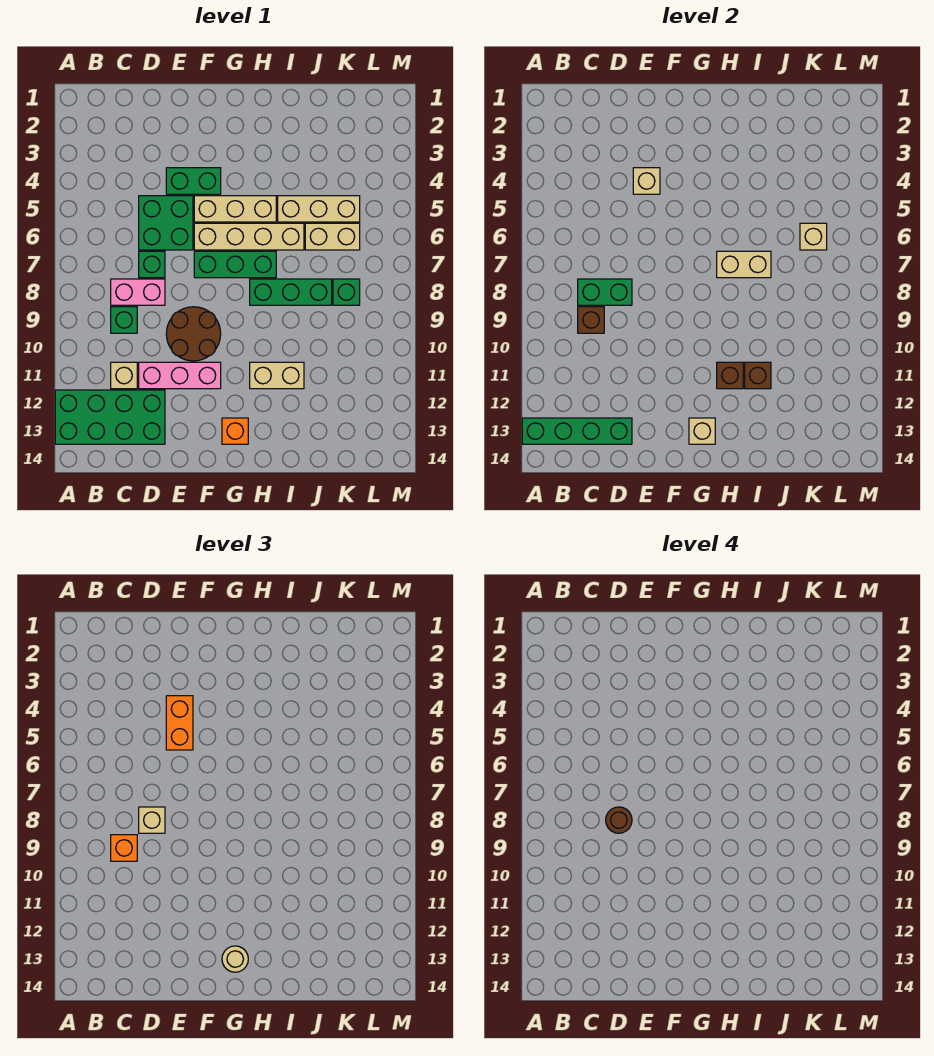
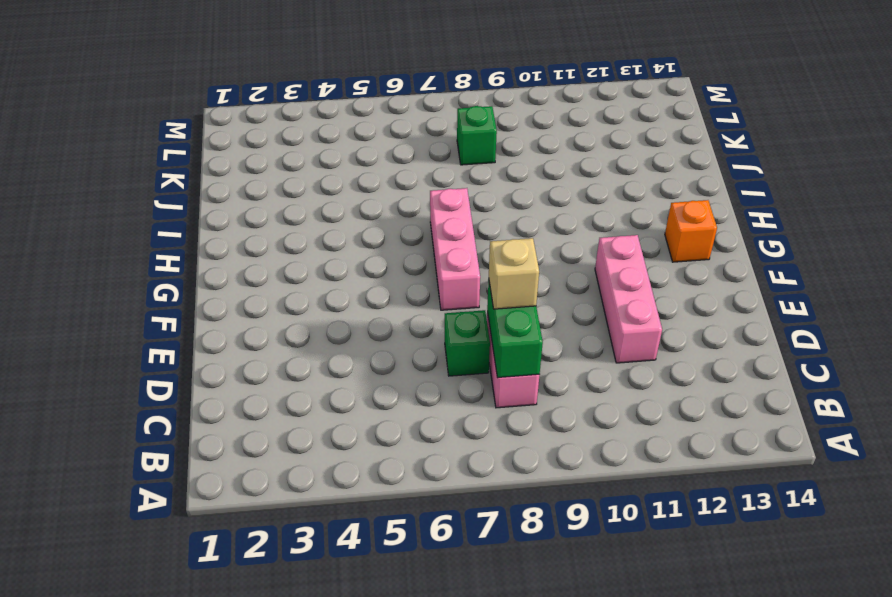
pink 1x3 brick [430,188,480,310] -> green 1x3 brick [194,251,276,278]
none -> green 2x4 brick [55,390,165,444]
none -> green 1x1 brick [111,307,137,333]
none -> tan 1x1 brick [111,362,137,389]
none -> green 2x2 brick [139,196,193,250]

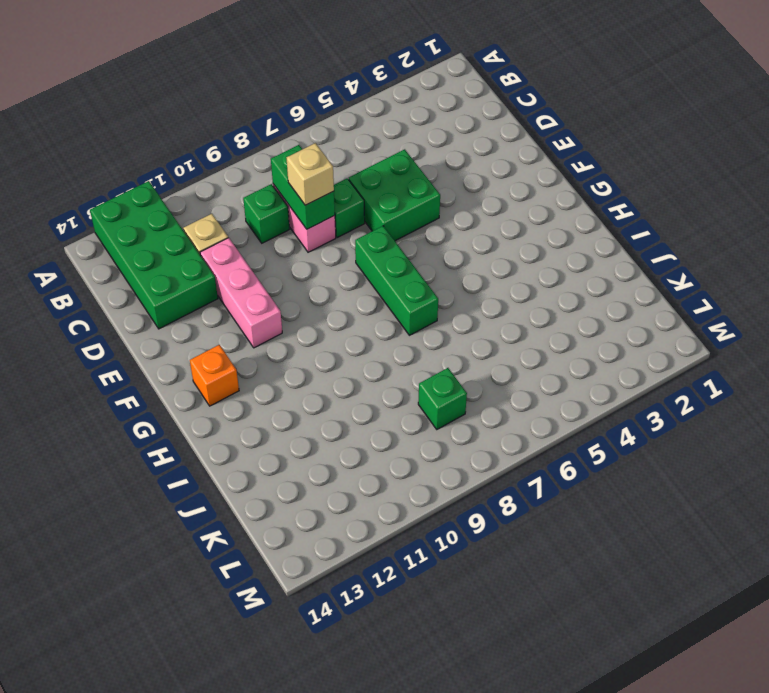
none -> green 1x2 brick [166,168,221,194]
none -> brown 2x2 round brick [166,307,221,361]
none -> tan 1x3 brick [194,196,276,222]
none -> tan 1x4 brick [194,223,304,250]

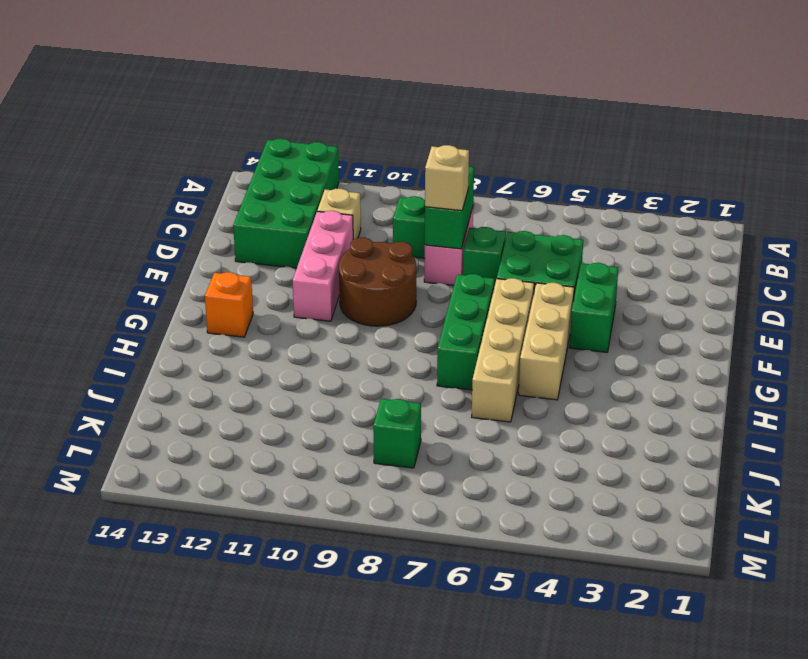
none -> green 1x3 brick [250,279,332,305]
none -> tan 1x2 brick [250,362,304,389]
none -> tan 1x3 brick [278,196,360,222]
none -> tan 1x2 brick [305,223,360,250]

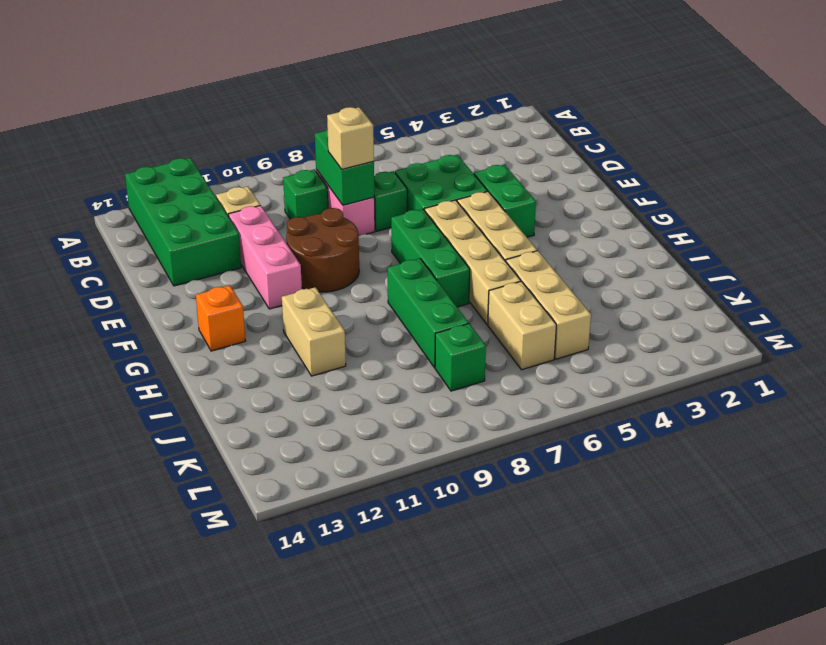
none -> green 1x4 brick [522,418,632,444]
none -> brown 1x1 brick [578,307,604,333]
none -> tan 1x1 brick [633,168,660,194]
none -> tan 1x1 brick [689,418,715,444]

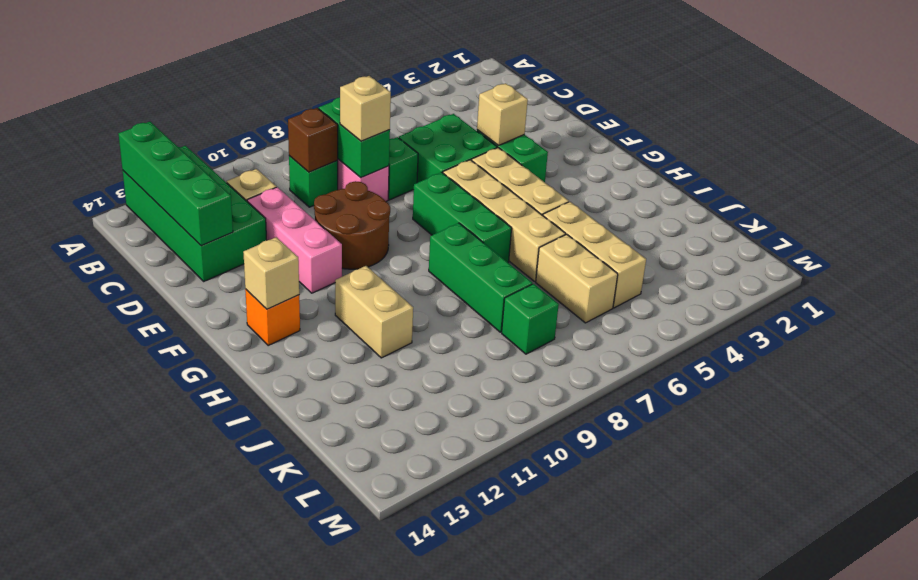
none -> tan 1x2 brick [717,251,771,278]
none -> brown 1x1 brick [717,362,743,389]
none -> brown 1x1 brick [745,362,771,389]
none -> tan 1x1 brick [800,223,827,250]

